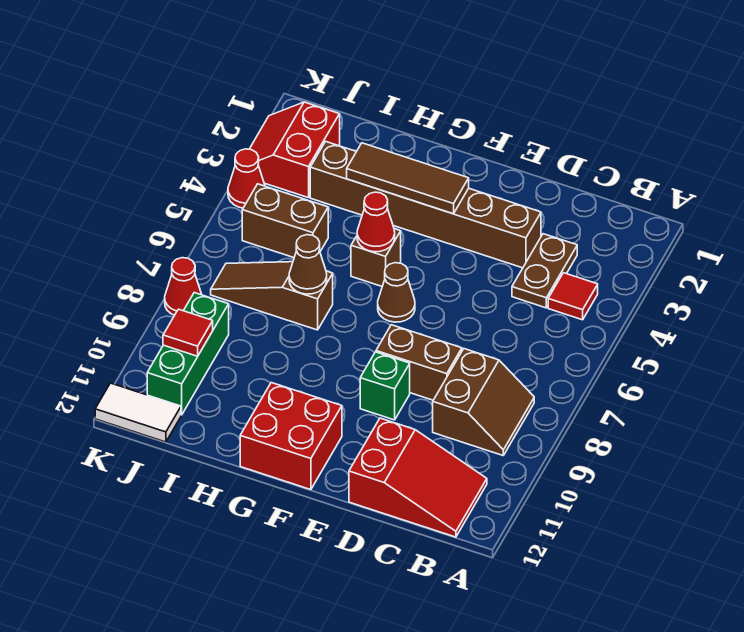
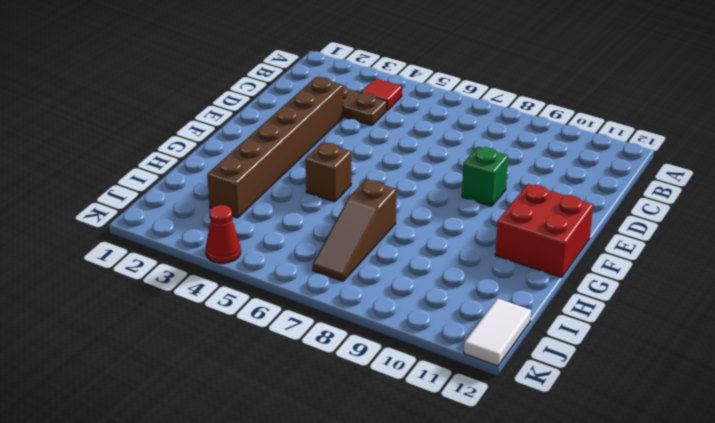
none -> brown 2x2 slope [433,349,534,455]
none -> red 2x3 slope [349,418,487,537]
none -> brown 1x2 brick [376,325,462,400]

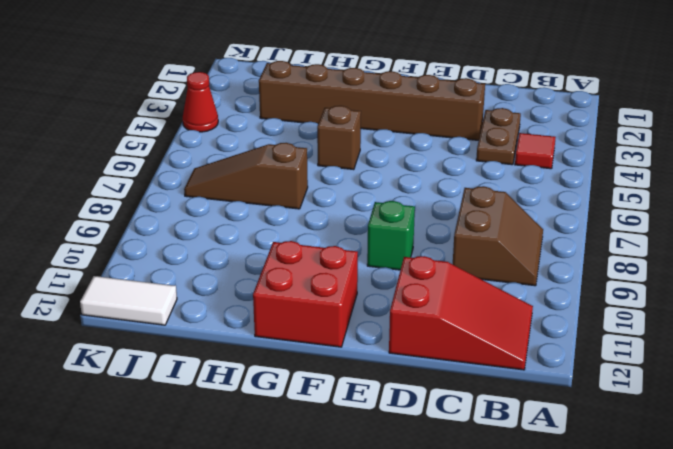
none -> brown 1x2 brick [376,325,462,400]
none -> brown 1x1 cone [378,263,415,322]
none -> brown 1x2 brick [242,184,328,258]

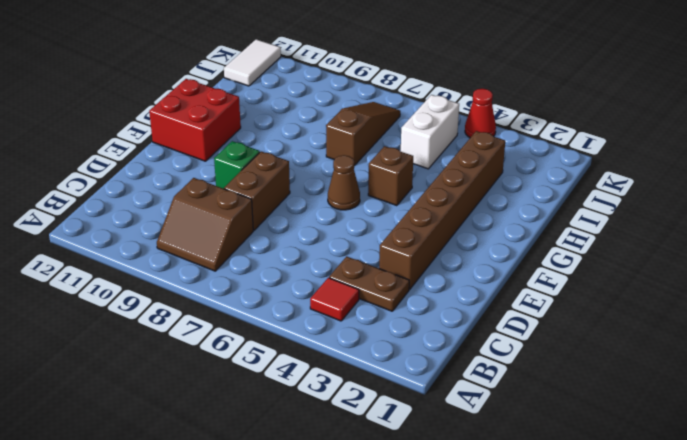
white 1x2 brick [401,95,459,169] -> brown 1x2 brick [242,184,328,258]
none -> red 2x3 slope [349,418,487,537]
none -> red 2x2 slope [250,102,340,198]
none -> green 1x3 brick [147,293,229,415]

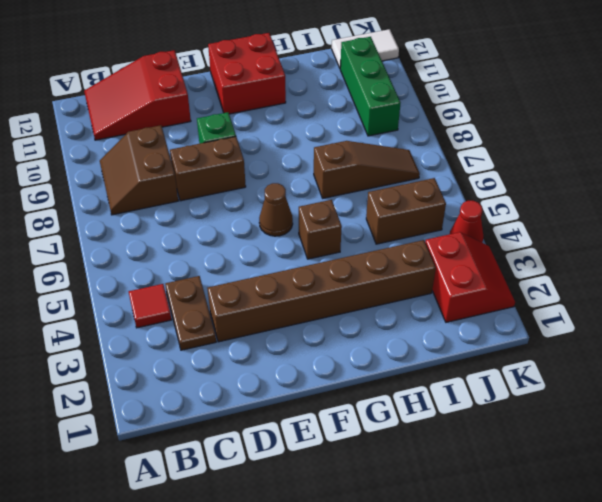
none -> red 1x1 cone [165,258,202,315]
none -> brown 1x3 tile [347,143,469,214]
none -> red 1x1 cone [357,192,395,252]

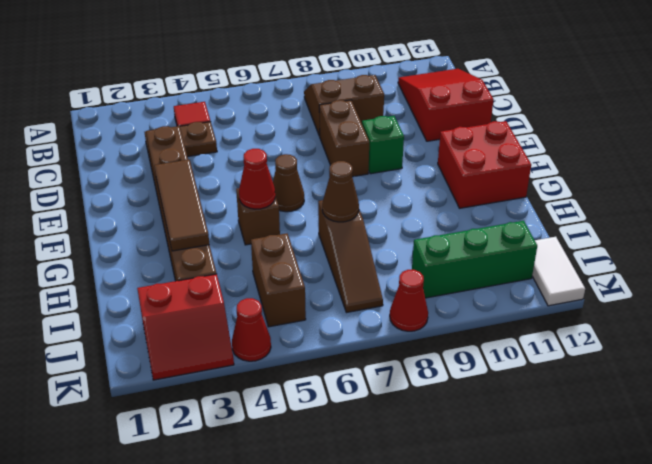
none -> red 1x1 tile [163,309,213,356]

